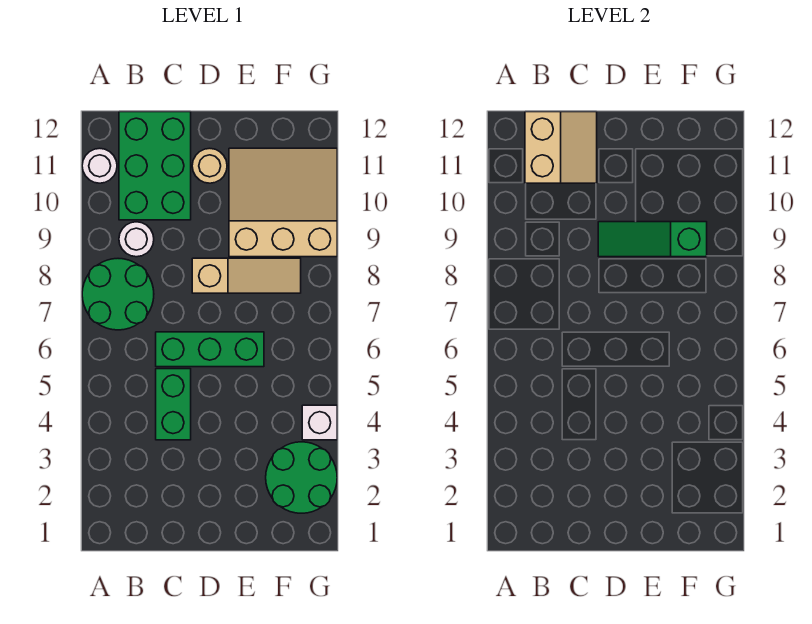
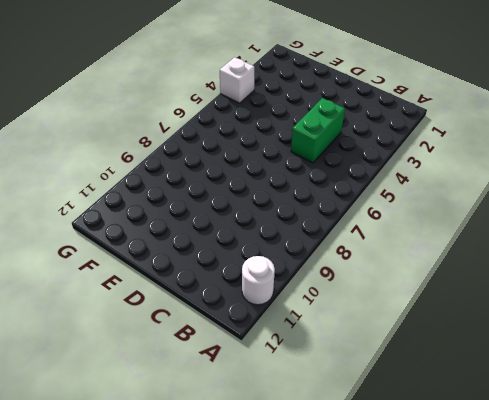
none -> green 2x2 round brick [82,259,154,330]
none -> white 1x1 round brick [119,222,154,257]
none -> green 2x3 brick [119,112,191,220]

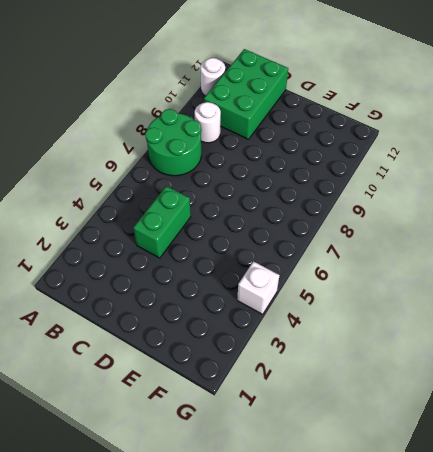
none -> green 1x3 brick [156,332,264,367]
none -> tan 1x3 slope [192,258,301,293]
none -> tan 1x1 round brick [192,148,227,183]

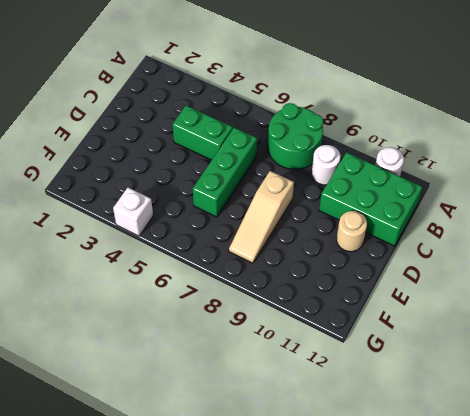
none -> tan 3x3 slope [229,148,337,257]
none -> green 2x2 round brick [266,442,337,513]
none -> tan 2x2 slope [525,112,597,183]

